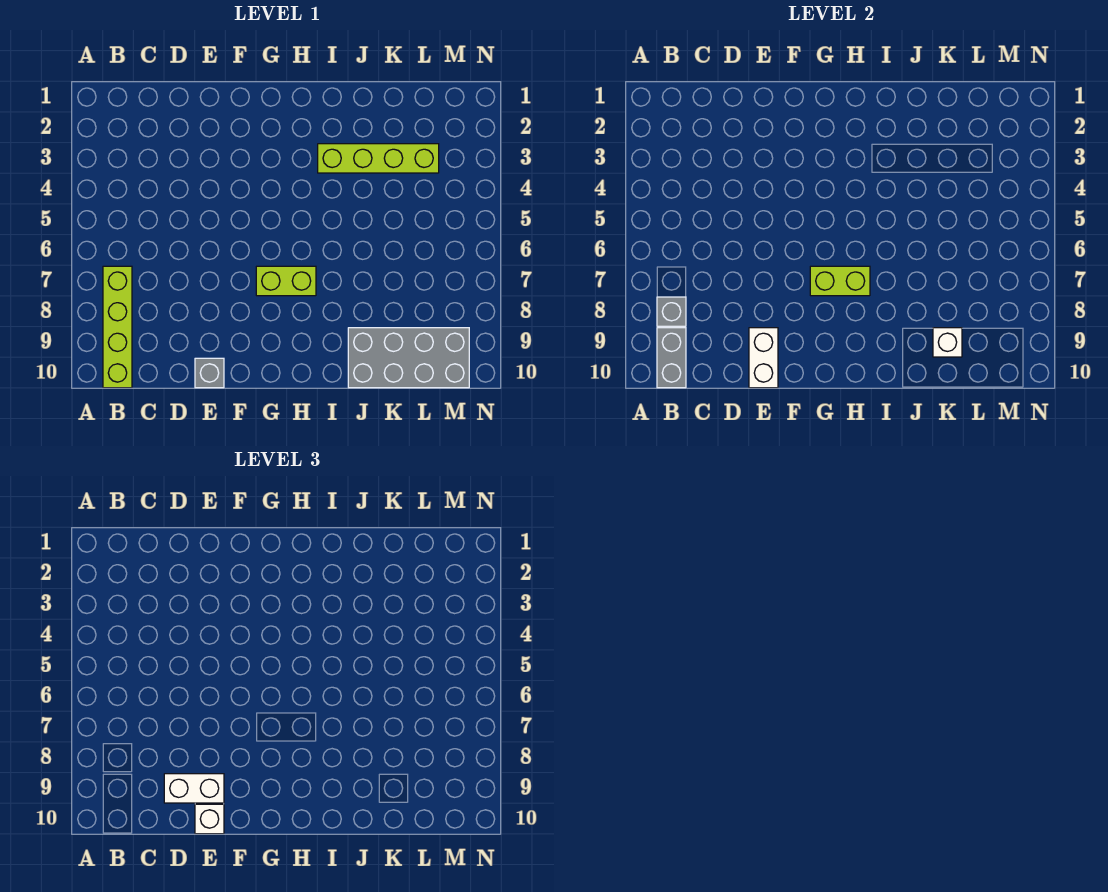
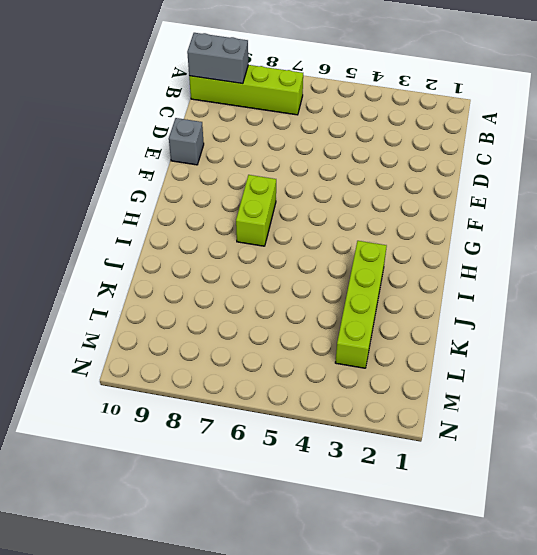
none -> grey 2x4 brick [348,328,469,388]
none -> grey 1x1 brick [657,297,686,326]
none -> white 1x2 brick [749,328,778,388]

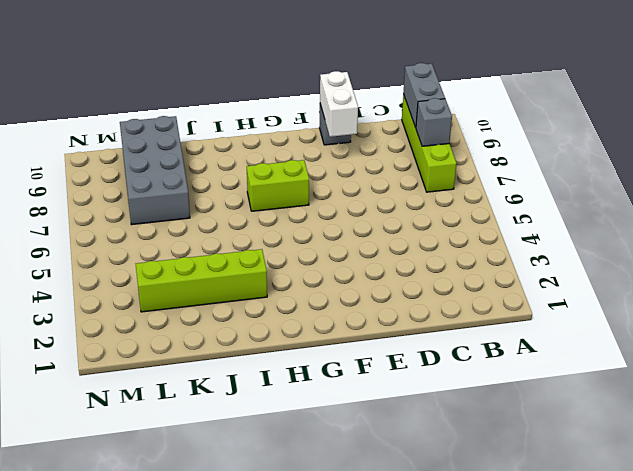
grey 2x4 brick [120,116,190,225] -> grey 2x4 brick turned to [348,328,469,388]
none -> lime 1x2 brick [810,266,870,296]
none -> white 1x1 brick [933,328,962,357]
none -> white 1x2 brick [164,774,224,803]

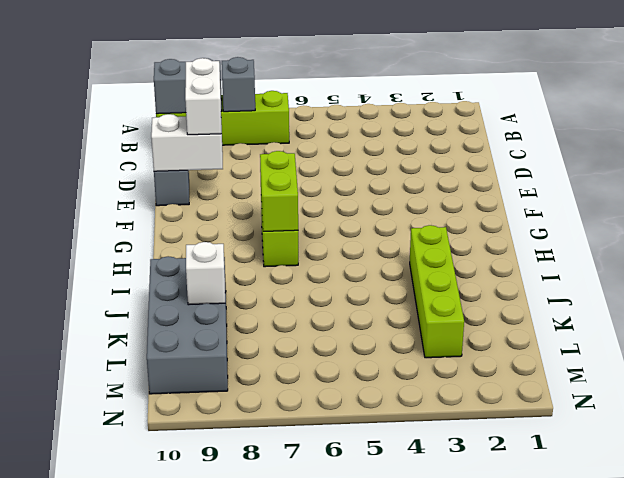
none -> white 1x1 brick [195,804,224,834]

